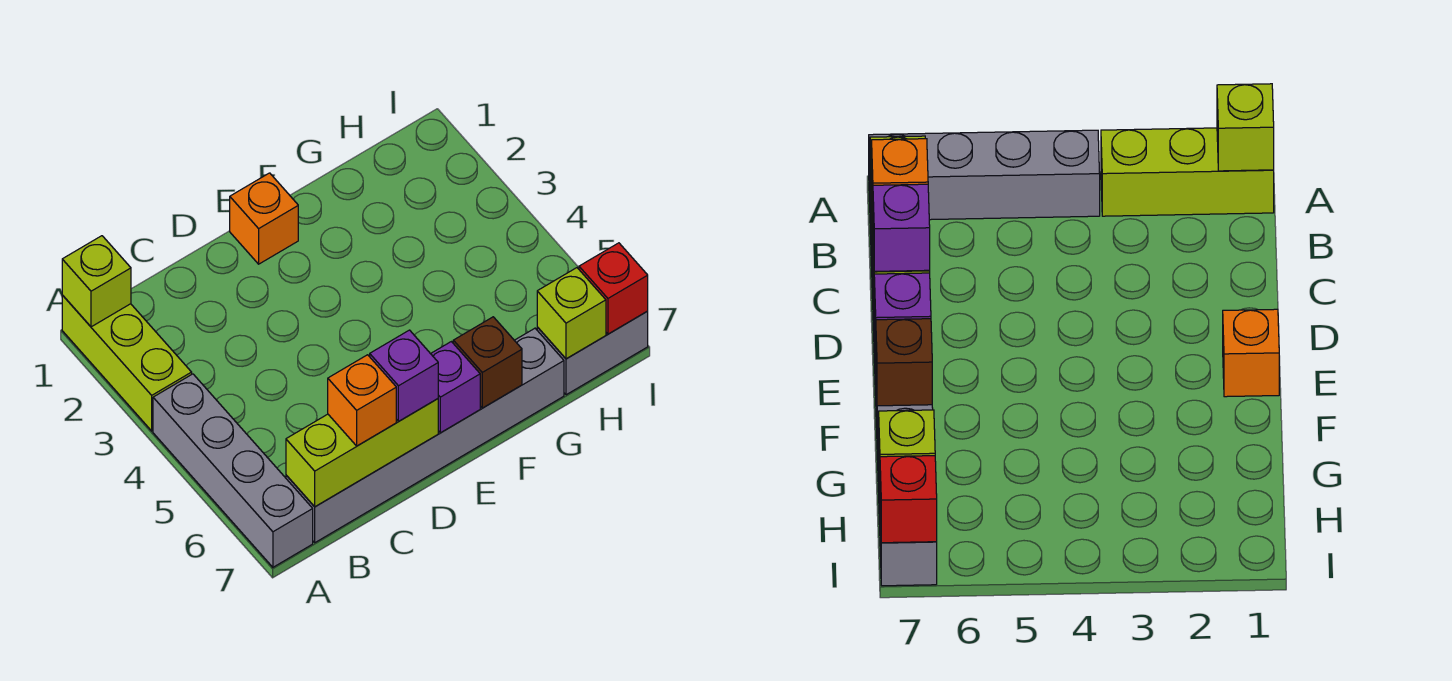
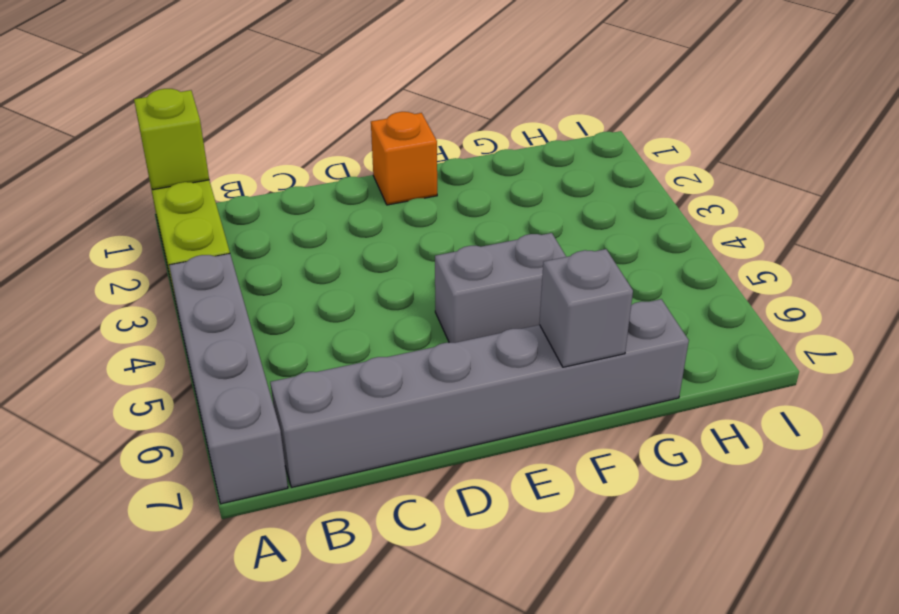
grey 1x2 brick [435,233,566,343] -> grey 1x2 brick moved to [537,311,648,395]
grey 1x1 brick [539,249,633,367] -> brown 1x1 brick [453,317,522,408]
none -> lime 1x3 brick [286,399,438,507]
none -> purple 1x1 brick [431,342,480,433]
none -> lime 1x1 brick [537,268,606,359]

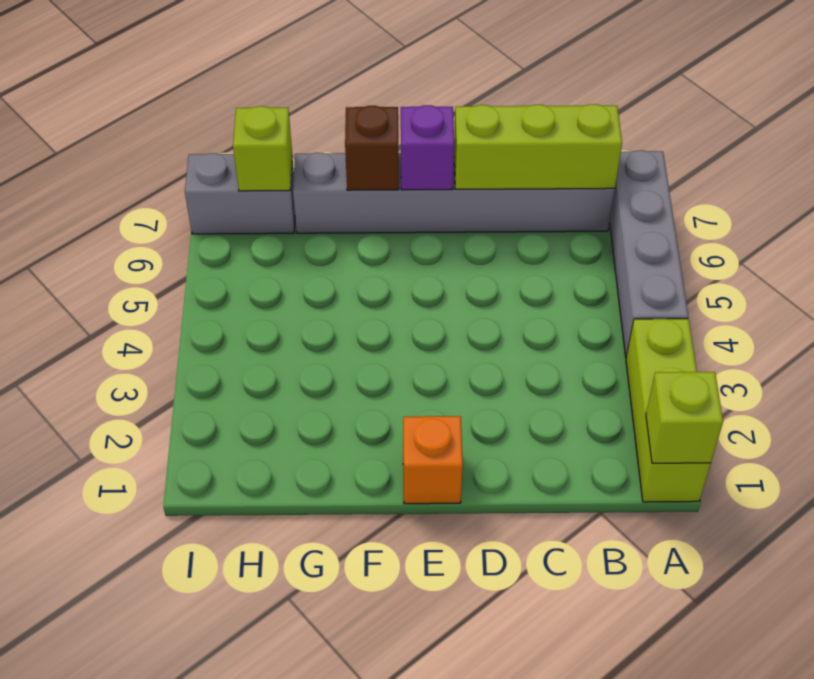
none -> red 1x1 brick [579,243,648,334]
none -> orange 1x1 brick [328,355,396,446]
none -> purple 1x1 brick [370,330,438,421]

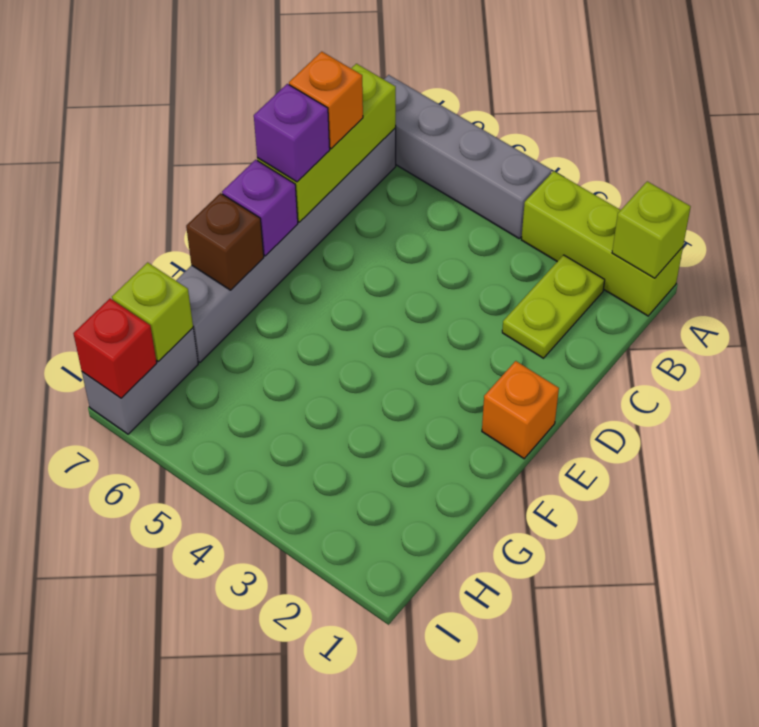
lime 1x2 plate [502,255,605,358] -> none

